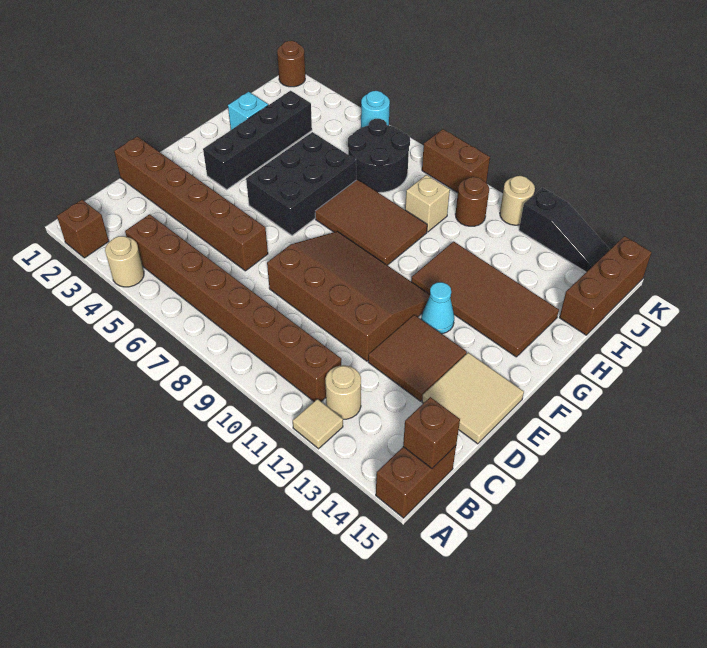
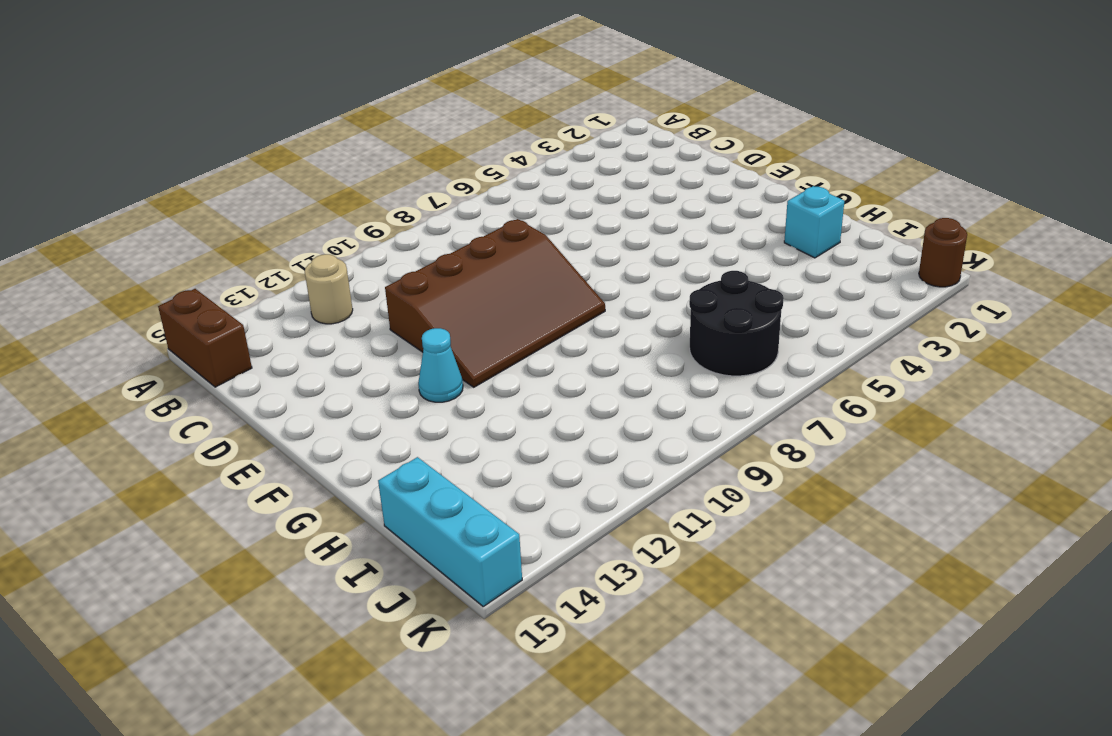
cyan 1x3 brick [378,457,522,606] -> brown 1x3 brick [559,236,652,335]
none -> brown 1x1 brick [57,200,109,258]
none -> tan 1x1 round brick [105,236,144,287]
none -> tan 1x1 tile [293,399,343,449]

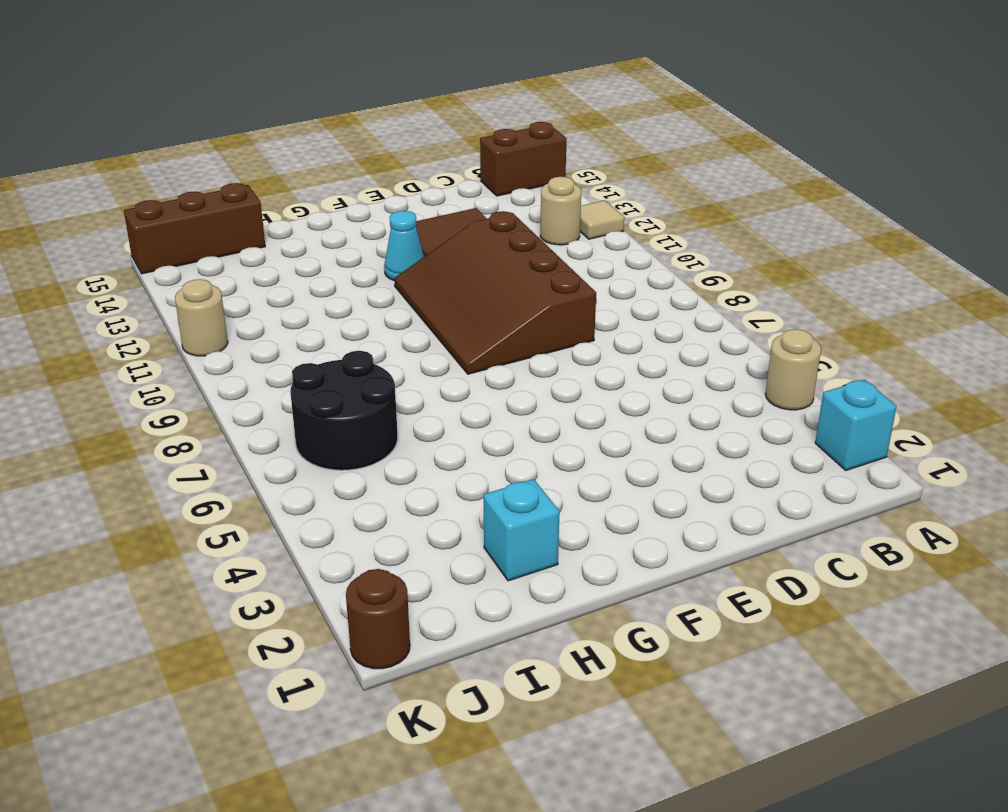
cyan 1x1 brick [815,380,897,470] -> brown 1x1 brick [57,200,109,258]
none -> brown 1x8 brick [125,214,341,401]
none -> brown 1x6 brick [114,136,268,271]
none -> tan 2x2 tile [422,353,524,444]

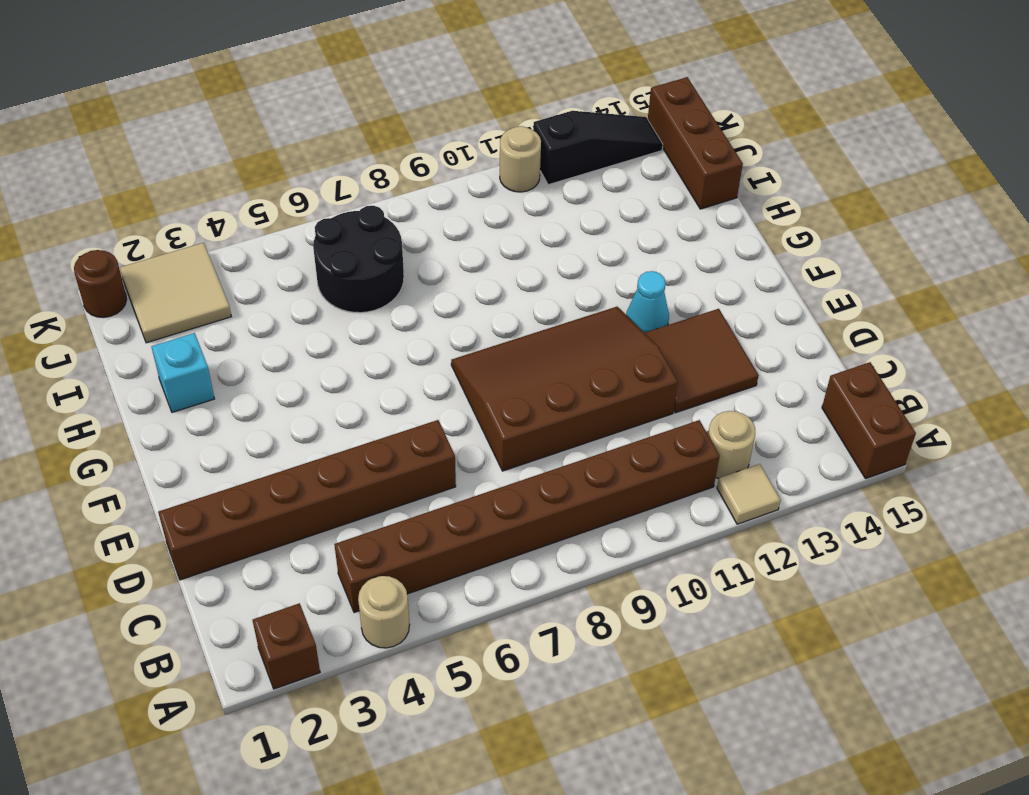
tan 2x2 tile [120,243,231,343] -> tan 2x2 tile moved to [422,353,524,444]
none -> black 1x4 brick [203,91,312,190]
none -> black 2x3 brick [246,132,356,236]
none -> brown 2x3 tile [315,179,427,265]

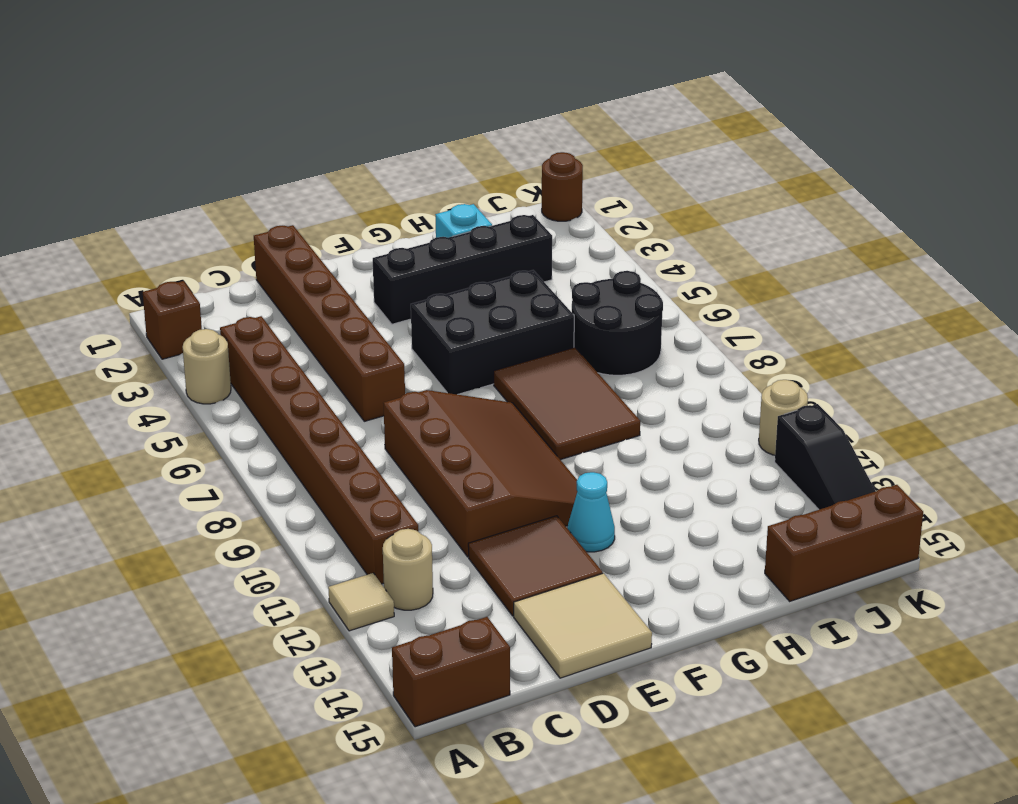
none -> brown 2x4 tile [411,242,559,357]
none -> tan 1x1 brick [405,175,450,232]
none -> brown 1x1 round brick [455,177,489,226]

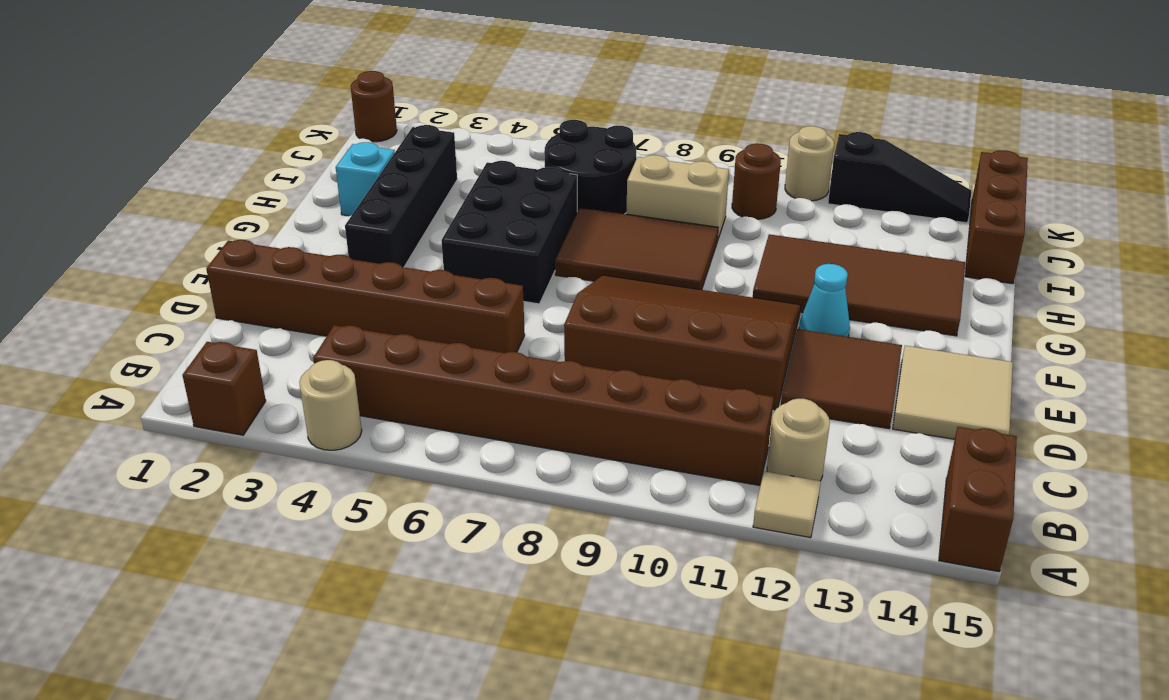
tan 1x2 brick [626,155,729,241] -> tan 1x1 brick [405,175,450,232]
none -> cyan 1x1 round brick [361,91,390,128]
none -> brown 1x2 brick [422,129,490,193]
none -> brown 1x1 brick [403,397,460,468]

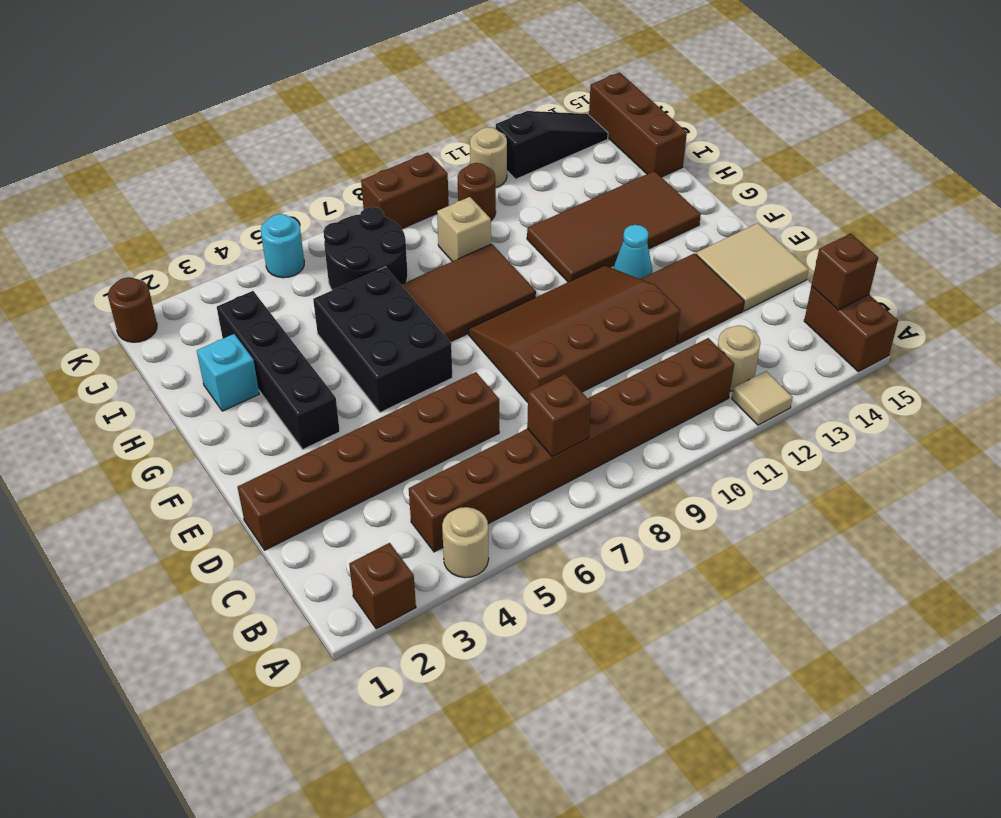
brown 1x1 brick [527,374,591,457] -> none

